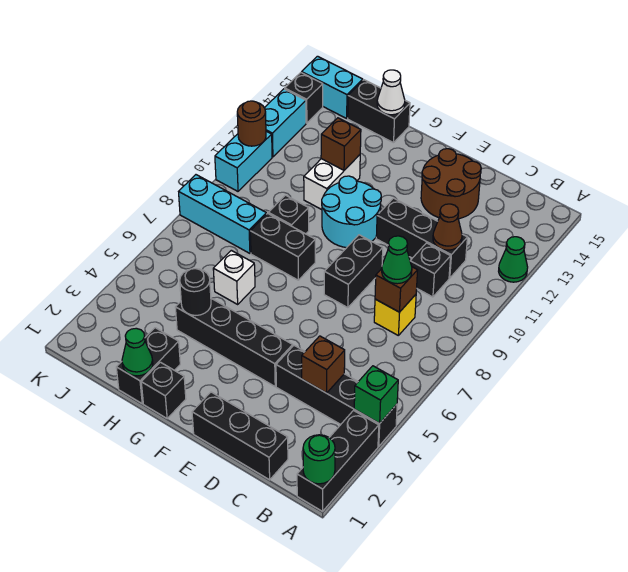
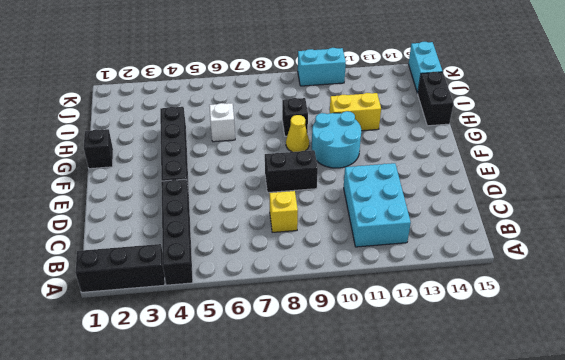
cyan 2x3 brick [344,163,411,247] -> black 1x3 brick [376,198,467,278]
yellow 1x1 cone [286,115,309,152] -> none
yellow 1x2 brick [330,93,381,131] -> white 1x2 brick [304,155,360,210]
none -> green 1x1 cone [499,237,528,282]
none -> black 1x3 brick [192,392,288,480]
none -> black 1x1 brick [410,243,451,297]
none -> brown 2x2 round brick [421,149,481,219]

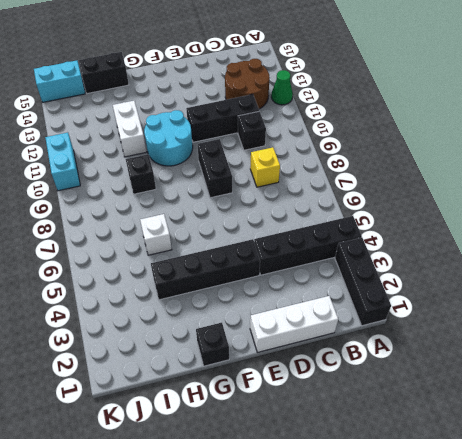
brown 2x2 round brick [225,59,270,109] -> brown 2x2 round brick moved to [421,149,481,219]
white 1x3 brick [250,296,338,352] -> black 1x3 brick [192,392,288,480]
none -> black 1x2 brick [250,213,315,280]
none -> black 1x2 brick [116,328,180,404]
none -> cyan 1x3 brick [179,175,266,253]
none -> cyan 1x2 brick [265,89,306,157]

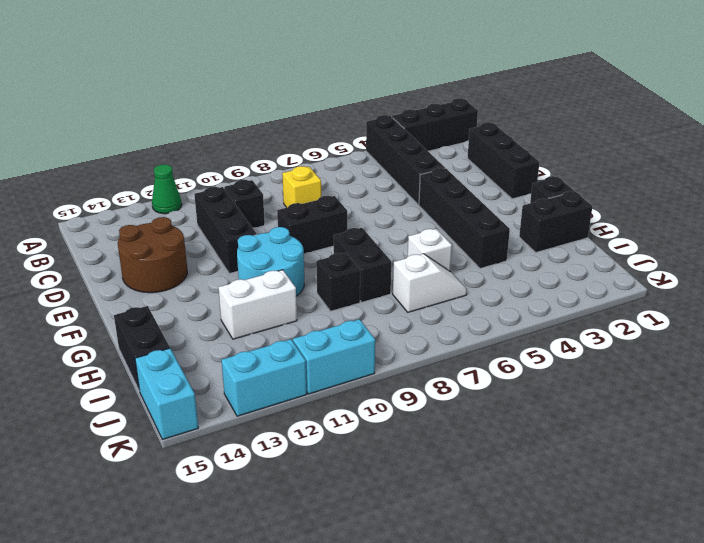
white 1x2 slope [393,254,467,312] -> none
none -> cyan 1x3 brick [179,175,266,253]
none -> black 1x1 brick [285,73,323,123]
none -> green 1x1 round brick [303,435,335,484]
none -> green 1x1 brick [354,366,398,424]

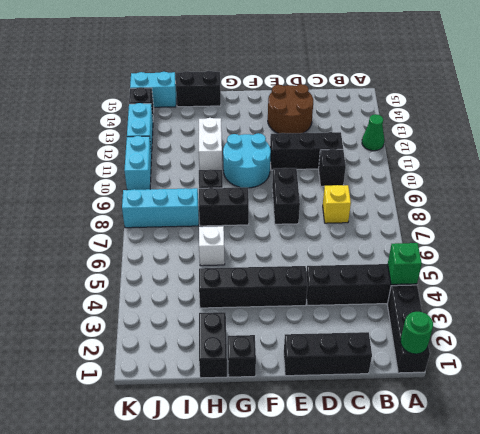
none -> brown 1x1 brick [302,336,345,393]
none -> brown 1x1 brick [375,267,418,312]
none -> brown 1x1 cone [433,204,462,250]
none -> green 1x1 cone [122,328,153,376]

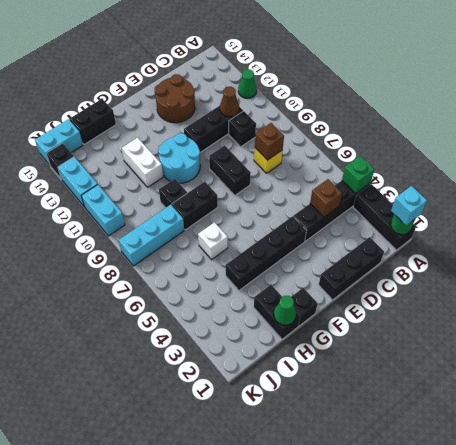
cyan 1x1 brick [391,186,427,225] -> none
none -> black 1x1 round brick [180,269,211,315]
none -> brown 1x1 brick [321,118,361,170]
none -> white 1x1 cone [377,70,405,115]
none -> brown 1x1 round brick [237,101,266,146]

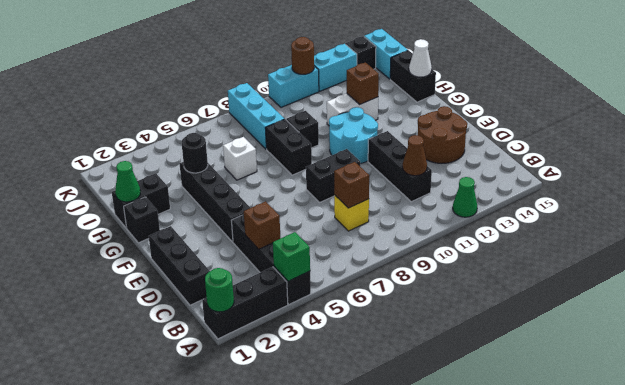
none -> black 1x1 brick [410,243,451,297]
none -> green 1x1 cone [382,236,412,284]

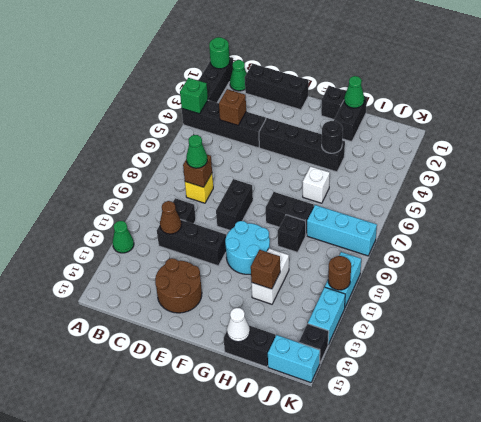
green 1x1 cone [230,60,247,91] -> none

